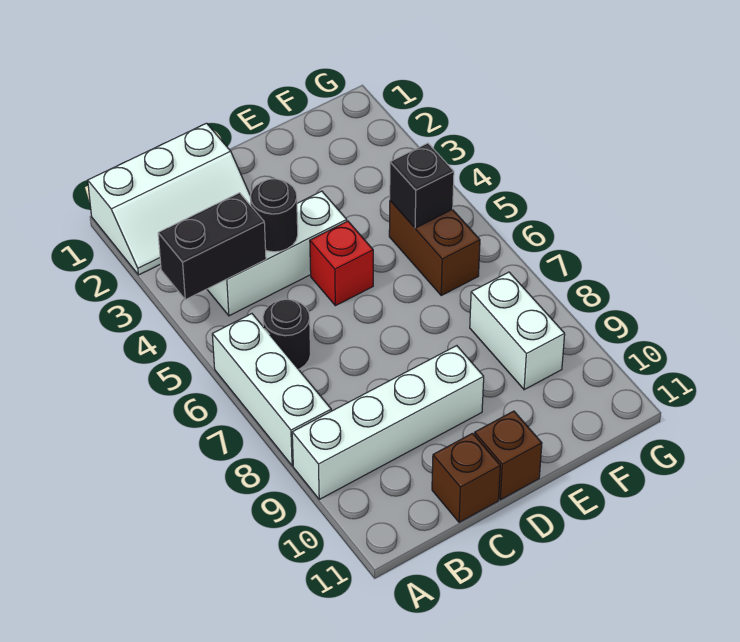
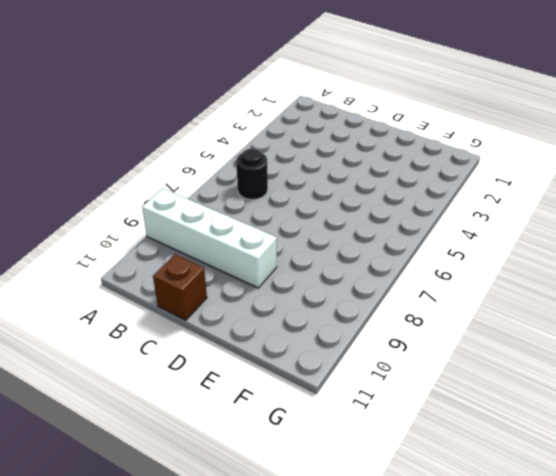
none -> white 2x3 slope [88,123,251,275]
none -> white 1x3 brick [212,314,331,466]
none -> white 1x3 brick [207,191,347,316]

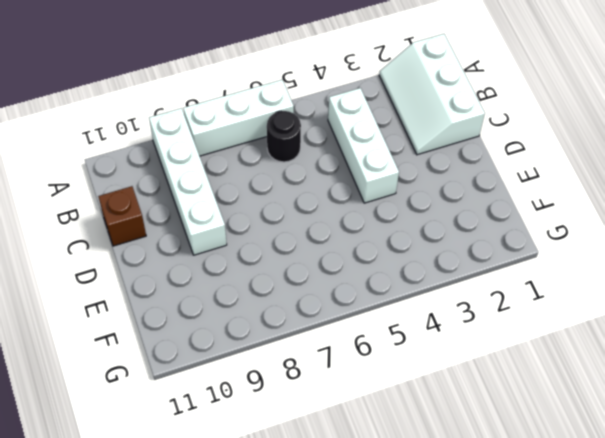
none -> red 1x1 brick [310,221,373,306]
none -> brown 1x1 brick [475,411,542,500]
none -> brown 1x2 brick [389,201,480,295]

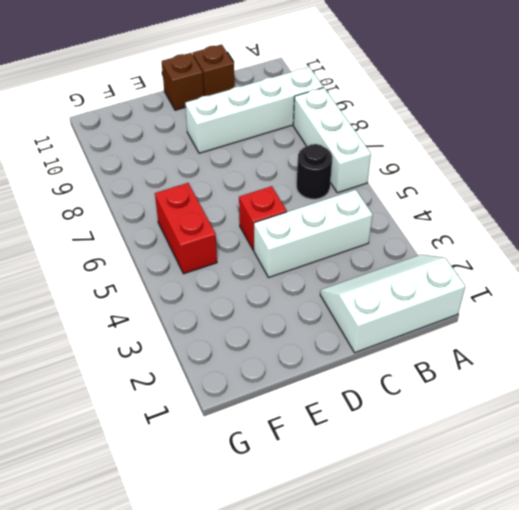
red 1x2 brick [155,183,217,274] -> brown 1x2 brick [389,201,480,295]
none -> white 1x2 brick [470,272,565,390]
none -> black 1x2 brick [158,193,266,300]
none -> black 1x1 round brick [250,179,298,252]

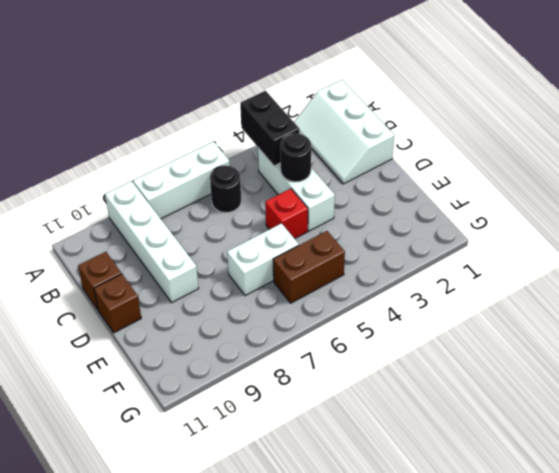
white 1x2 brick [227,223,299,296] -> white 1x2 brick moved to [470,272,565,390]
none -> black 1x1 brick [390,143,454,228]

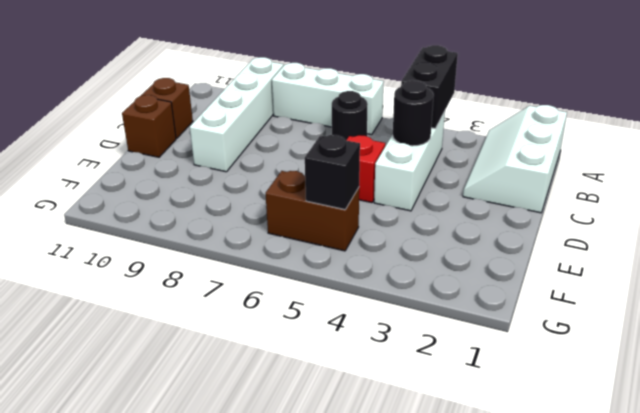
none -> white 1x2 brick [470,272,565,390]

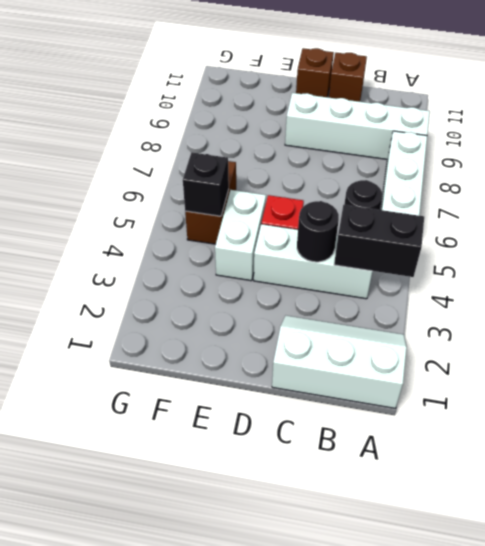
white 1x2 brick [215,190,266,281] -> white 1x2 brick moved to [470,272,565,390]

